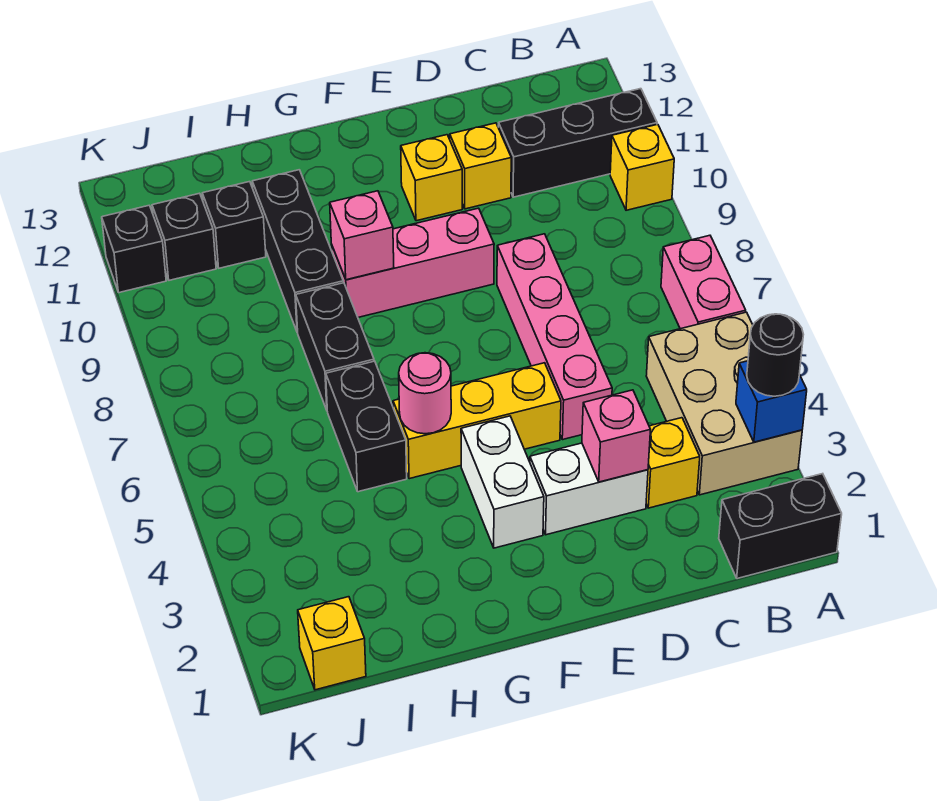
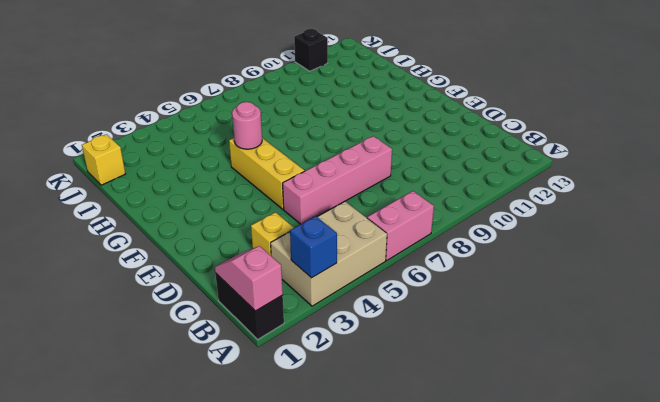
pink 1x2 slope [215,246,283,311] -> none
none -> yellow 1x1 brick [610,124,674,210]
none -> black 1x3 brick [498,89,657,197]
none -> white 1x2 brick [530,443,648,535]

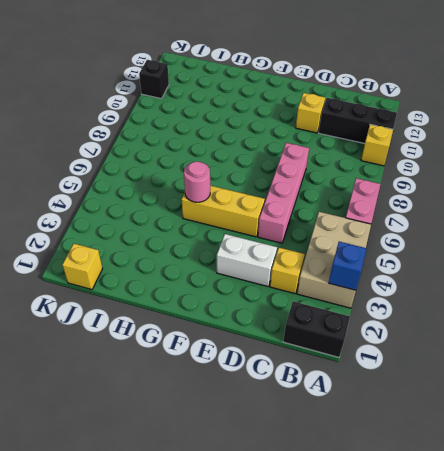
none -> pink 1x3 brick [331,208,494,317]
none -> yellow 1x1 brick [401,135,462,221]
none -> white 1x2 brick [461,416,544,548]

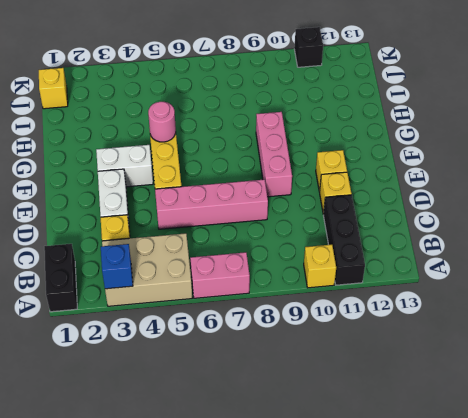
none -> black 1x2 brick [326,361,407,492]
none -> black 1x2 brick [296,283,374,410]
none -> black 1x3 brick [252,170,343,332]

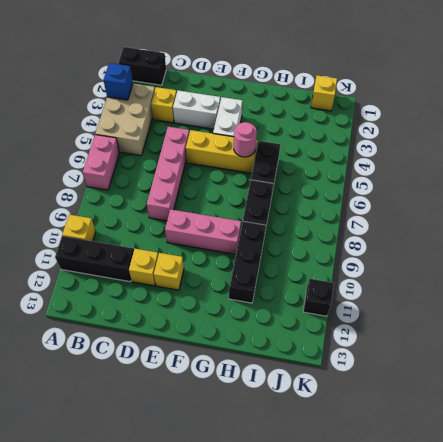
none -> black 1x1 brick [202,182,266,268]
none -> black 1x1 brick [152,193,216,280]
none -> pink 1x1 brick [582,390,651,482]

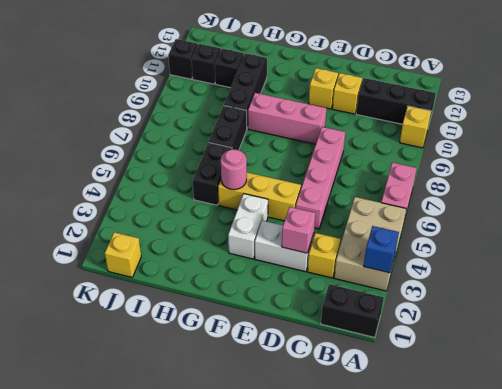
none -> pink 1x1 brick [330,191,394,280]
none -> black 1x1 round brick [747,314,804,396]

